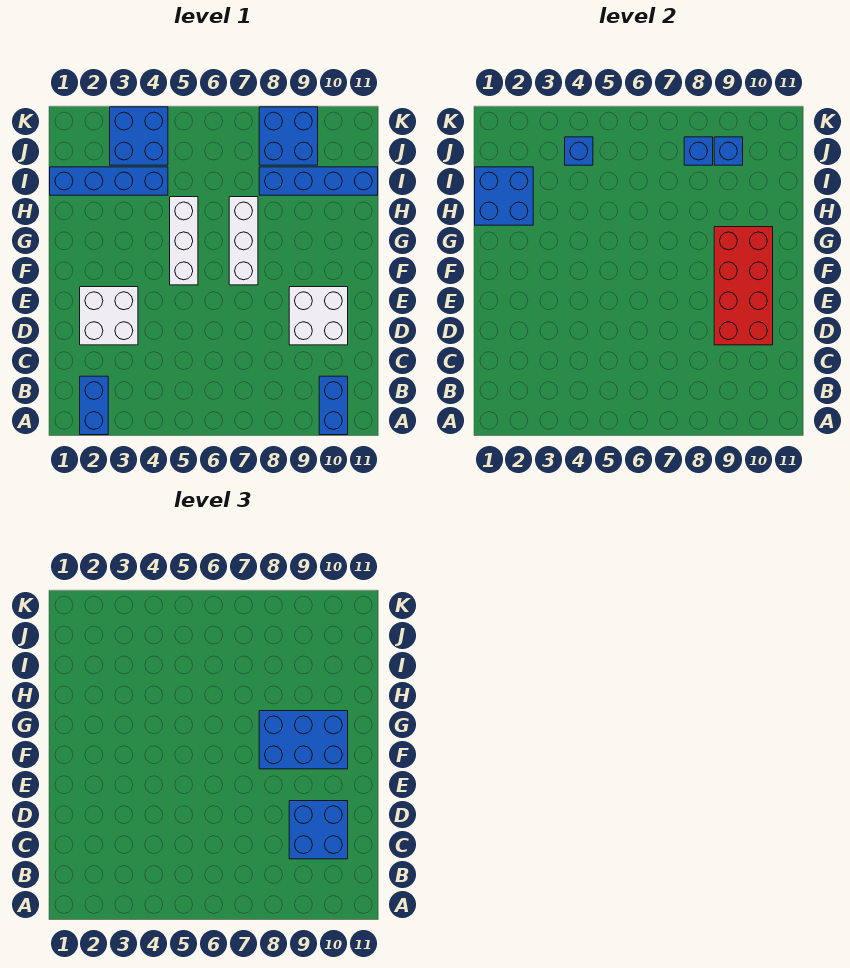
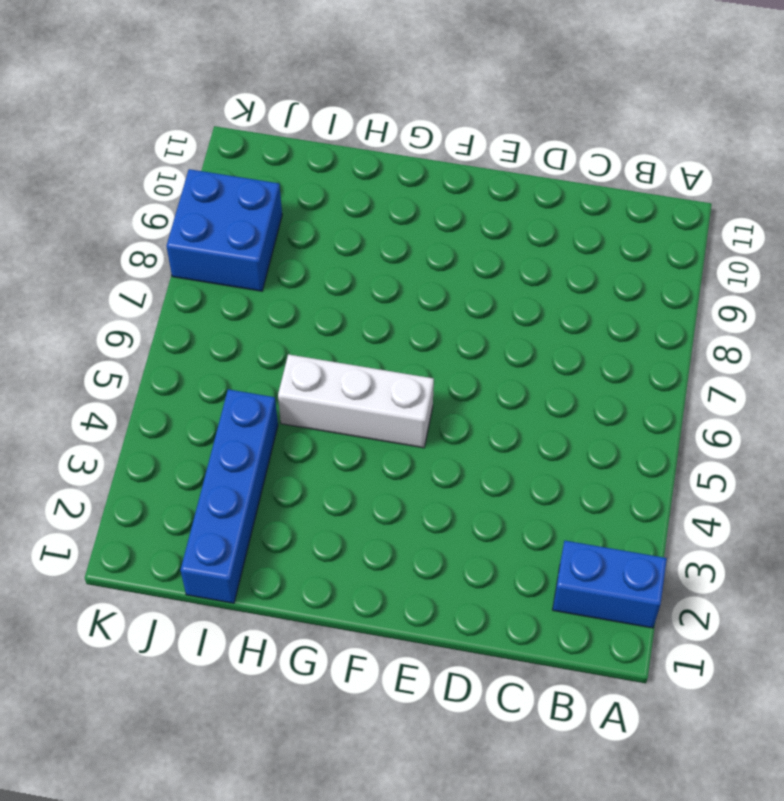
none -> blue 1x2 brick [319,376,348,435]
none -> white 2x2 brick [80,287,138,345]
none -> white 2x2 brick [289,287,348,345]

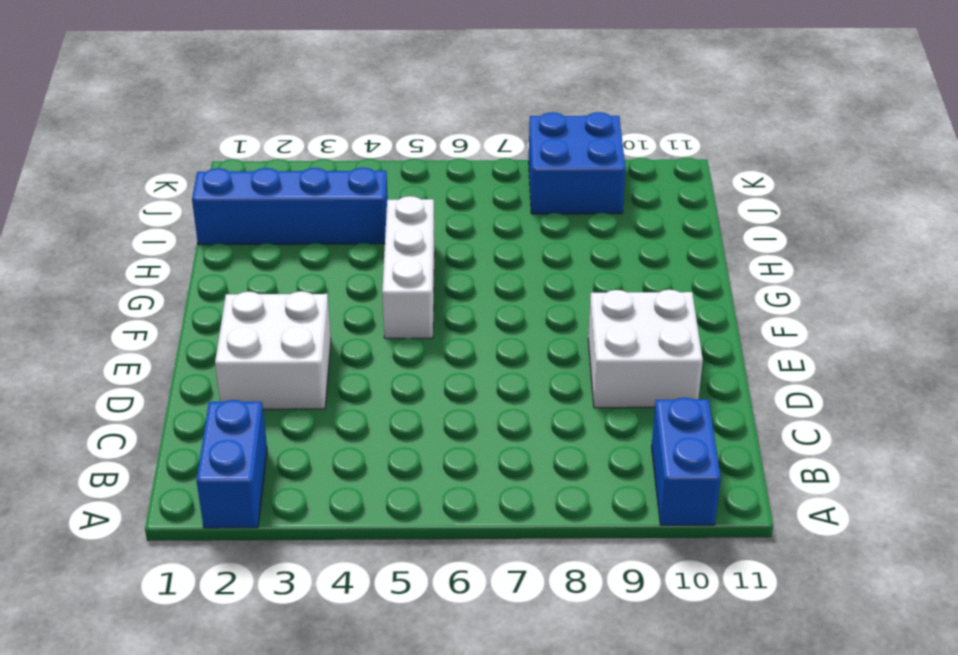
none -> white 1x3 brick [229,197,258,285]
none -> blue 1x4 brick [259,167,378,195]
none -> blue 2x2 brick [110,107,168,165]

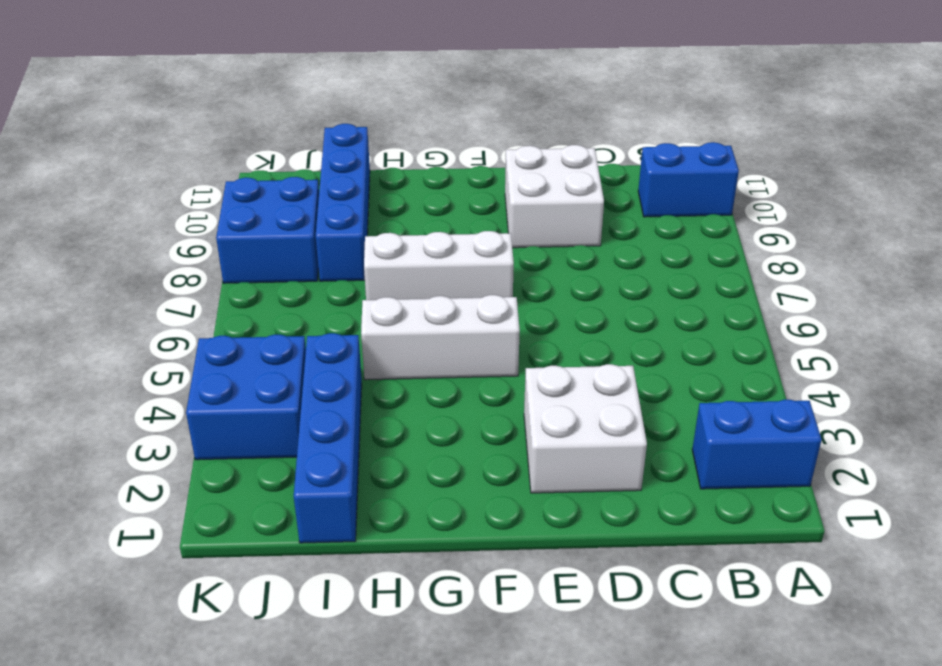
none -> red 2x4 brick [714,227,773,345]
none -> blue 2x2 brick [475,167,533,225]
none -> blue 1x1 brick [565,137,593,165]

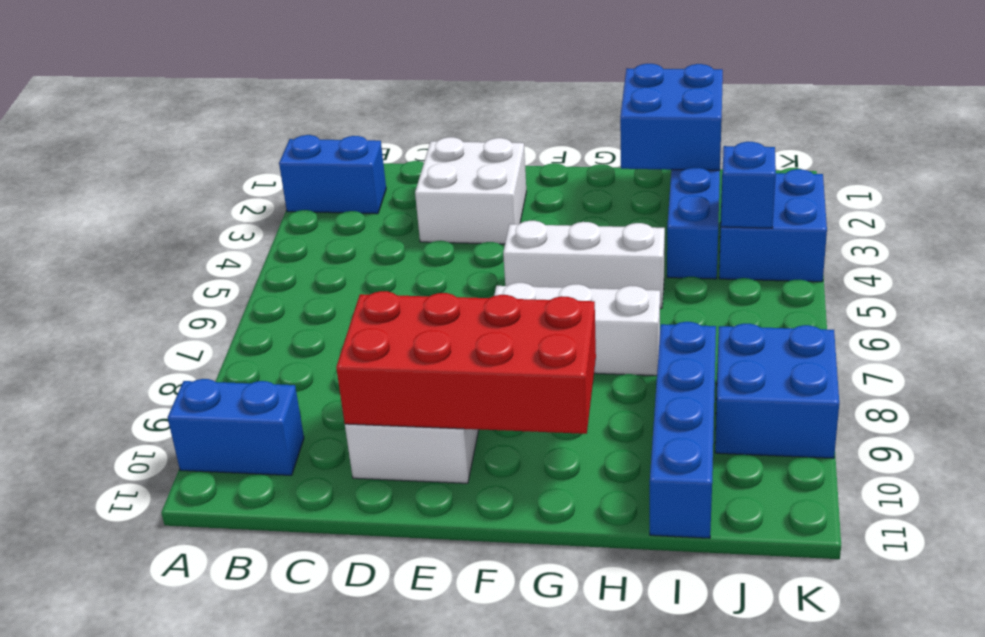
none -> blue 1x1 brick [684,137,713,165]
none -> blue 1x1 brick [714,137,743,165]
none -> blue 2x2 brick [289,801,348,859]

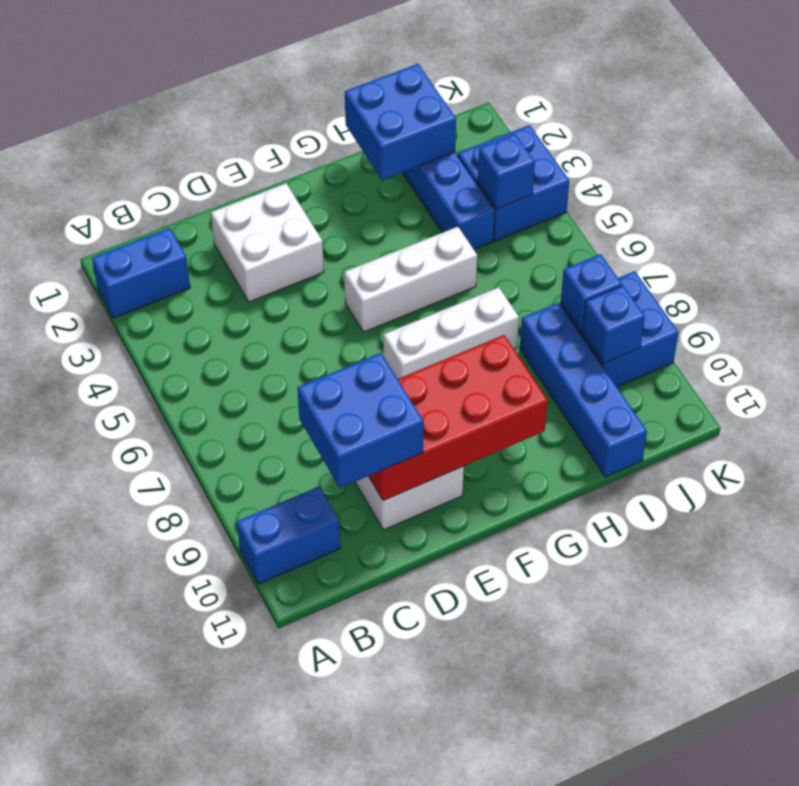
none -> blue 2x3 brick [259,711,348,769]

